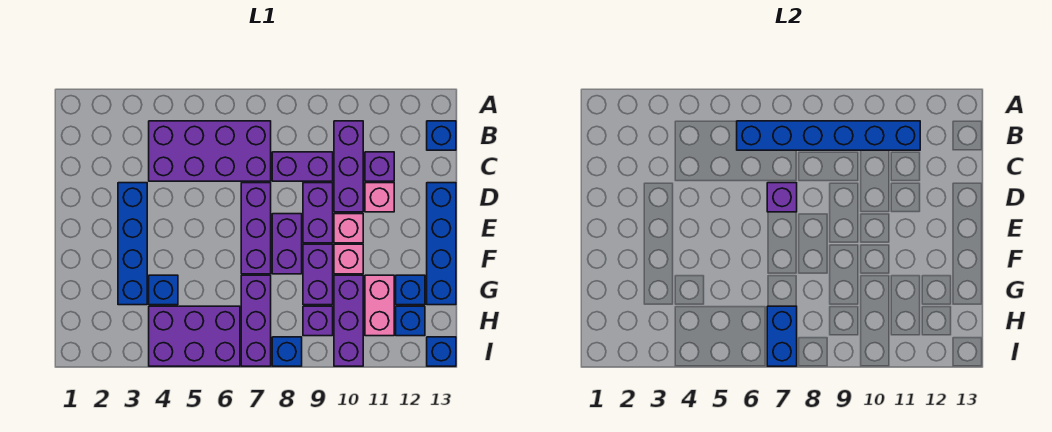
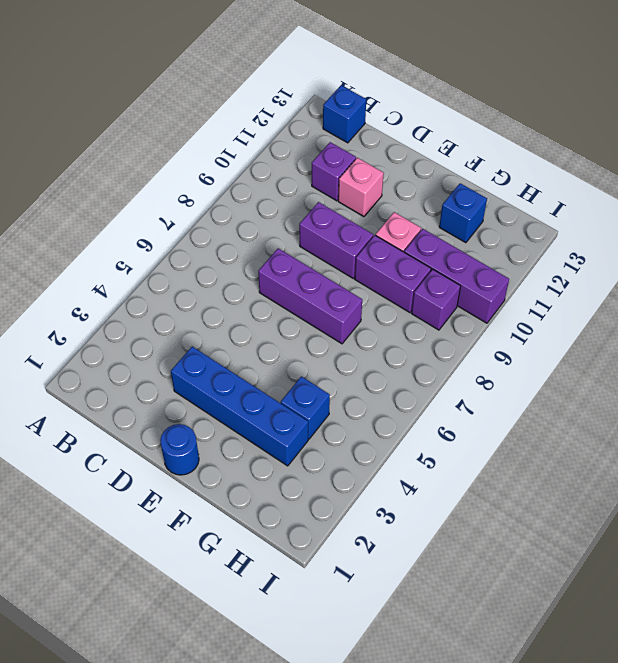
blue 1x1 round brick [160,424,199,475] -> none
none -> purple 2x4 brick [149,121,271,181]
none -> purple 1x3 brick [334,121,363,212]
none -> purple 1x2 brick [272,152,333,181]

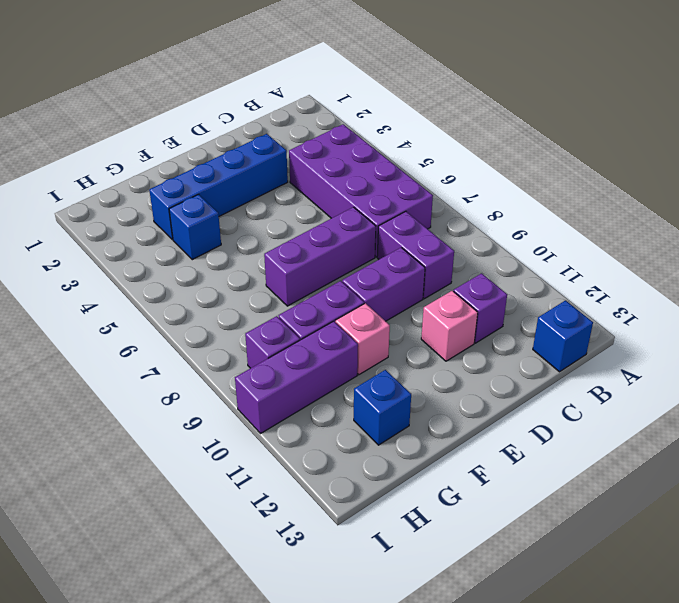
none -> purple 1x3 brick [334,121,363,212]
none -> blue 1x4 brick [427,183,456,305]
none -> purple 1x2 brick [272,214,302,274]

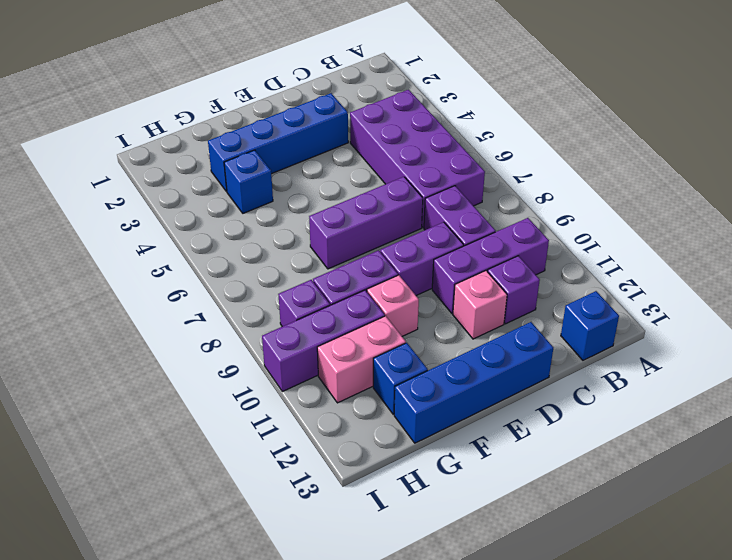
none -> purple 1x2 brick [272,214,302,274]
none -> pink 1x1 brick [334,214,363,243]
none -> purple 1x3 brick [241,275,271,366]

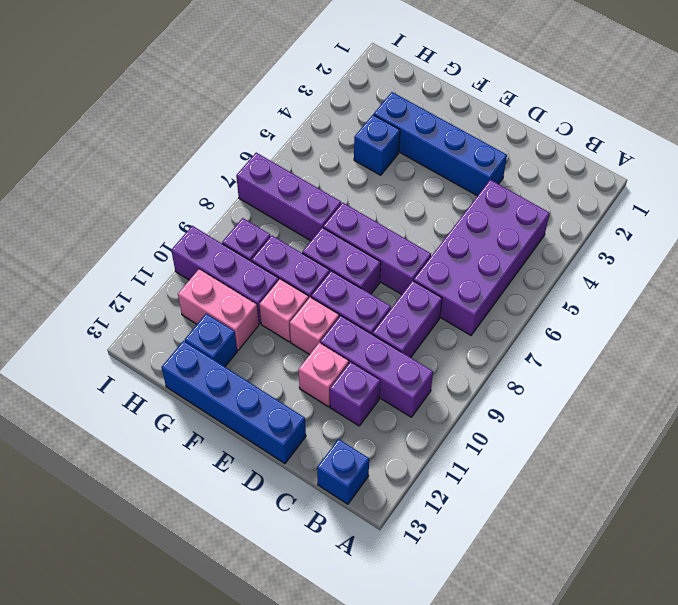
none -> purple 2x3 brick [149,306,240,366]
none -> blue 1x1 brick [396,306,425,336]
none -> blue 1x1 brick [272,337,302,366]

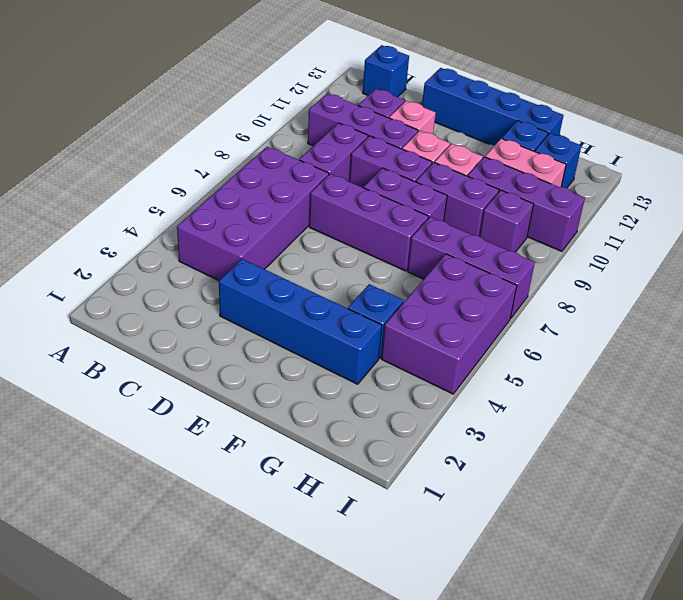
none -> blue 1x1 brick [272,337,302,366]
none -> blue 1x1 brick [427,337,456,366]
none -> blue 1x6 brick [737,121,920,150]

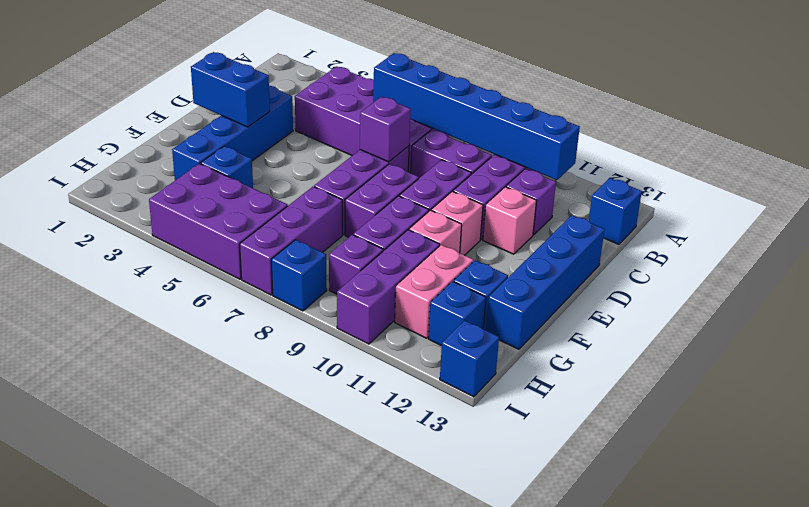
blue 1x2 brick [191,52,270,127] -> blue 1x2 brick turned to [767,306,797,366]

